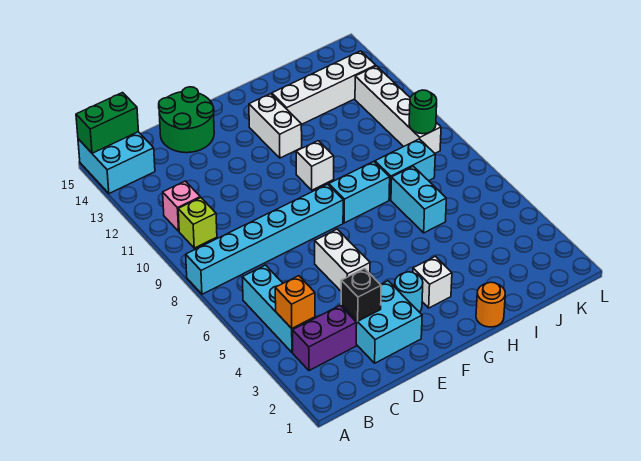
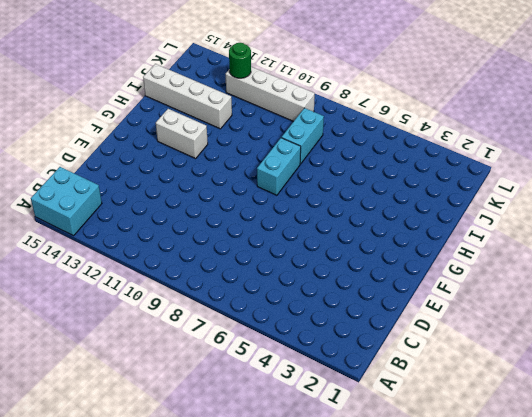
white 1x4 brick [143,64,232,129] -> white 1x4 brick turned to [272,51,376,125]
green 1x1 round brick [229,43,251,78] -> green 1x1 round brick moved to [409,90,437,134]
none -> cyan 1x6 brick [186,184,343,294]
none -> purple 1x2 brick [293,306,357,371]
none -> cyan 1x3 brick [242,265,315,352]

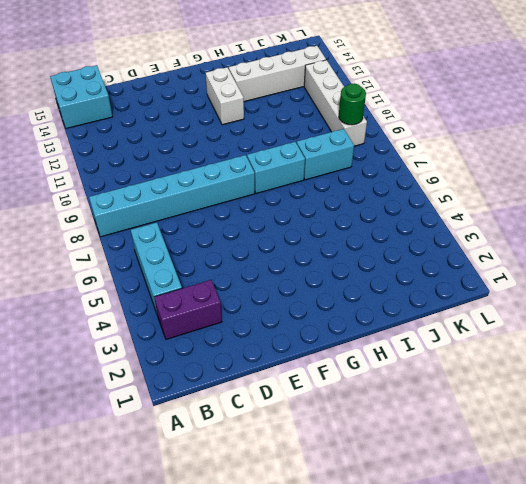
none -> lime 1x1 brick [178,198,217,248]
none -> pink 1x1 brick [163,181,200,231]
none -> cyan 2x2 brick [341,281,422,363]

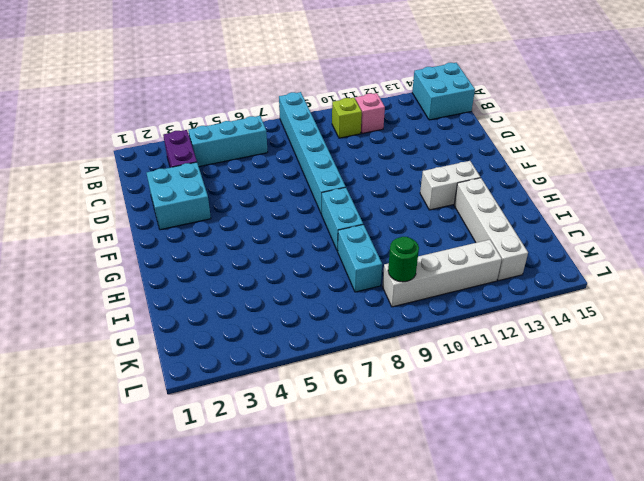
none -> green 2x2 round brick [159,87,214,153]
none -> white 1x2 brick [315,229,370,291]
none -> cyan 1x1 round brick [395,272,423,312]

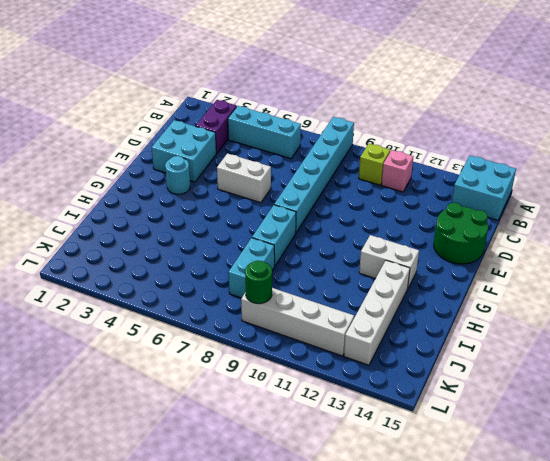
none -> white 1x1 brick [413,256,452,308]
none -> white 1x1 brick [296,141,334,190]
none -> orange 1x1 round brick [476,282,505,327]

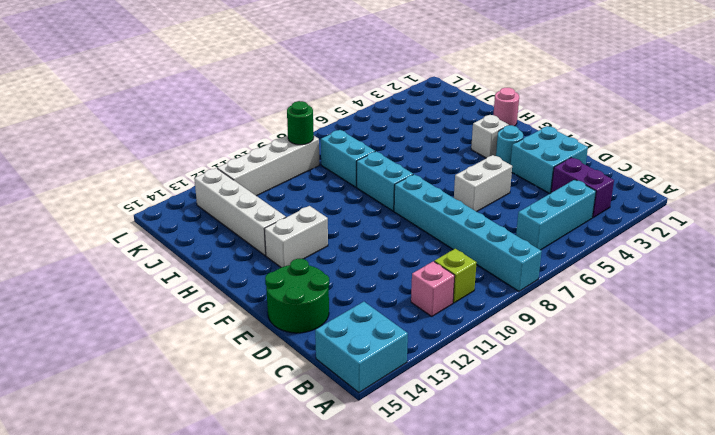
pink 1x1 round brick [493,88,519,126] -> orange 1x1 round brick [476,282,505,327]
none -> white 1x1 brick [296,141,334,190]
none -> cyan 1x2 brick [391,166,446,233]
none -> green 1x2 brick [76,93,139,153]

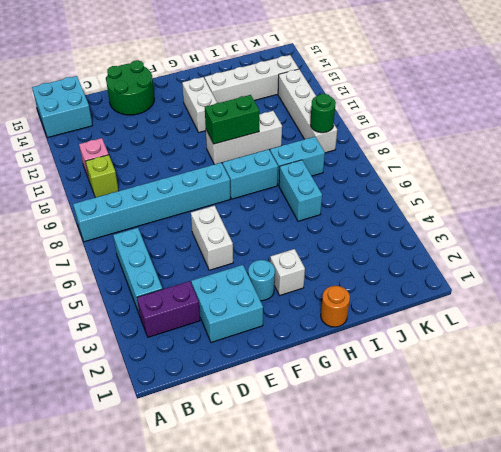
white 1x3 brick [206,111,282,164] -> white 1x1 brick [296,141,334,190]
green 1x2 brick [205,95,259,144] -> green 1x2 brick moved to [76,93,139,153]
none -> orange 1x1 brick [275,276,315,328]
none -> black 1x1 brick [341,269,381,321]

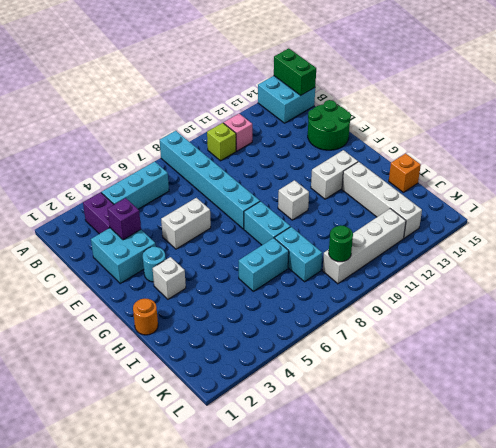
purple 1x1 brick [108,198,141,240] -> black 1x1 brick [341,269,381,321]
orange 1x1 brick [389,153,421,192] -> orange 1x1 brick moved to [275,276,315,328]

